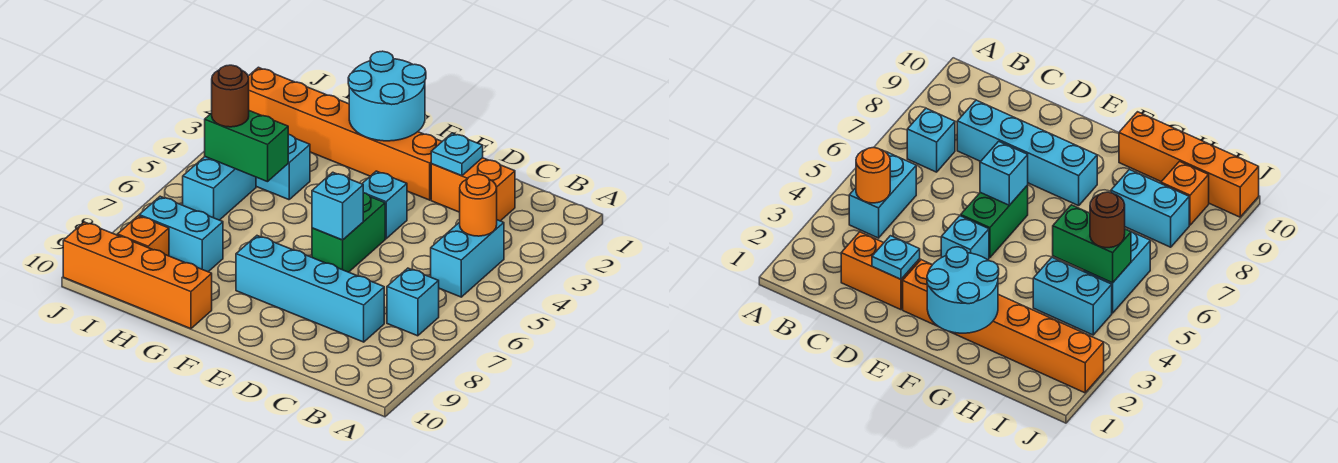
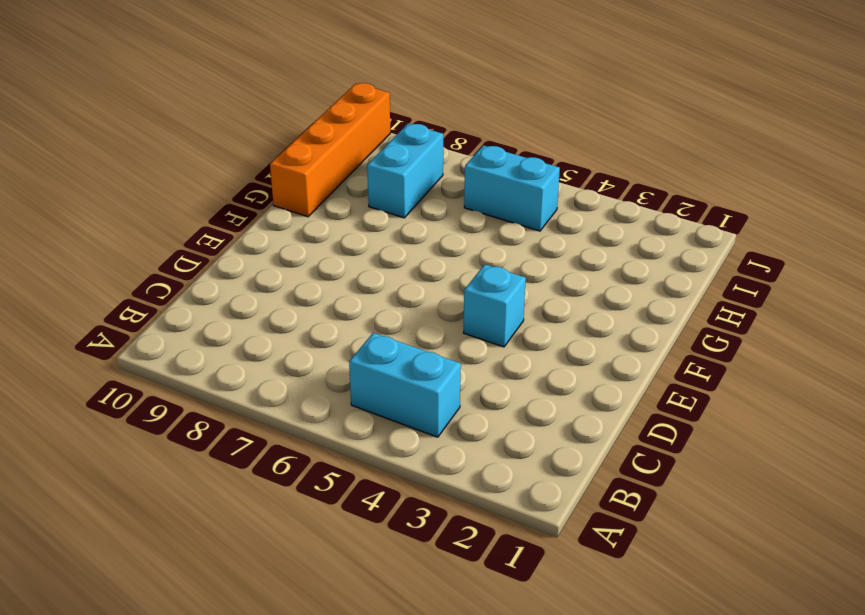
none -> cyan 1x1 brick [387,268,439,336]
none -> orange 1x2 brick [431,158,515,221]
none -> cyan 1x4 brick [236,236,384,342]

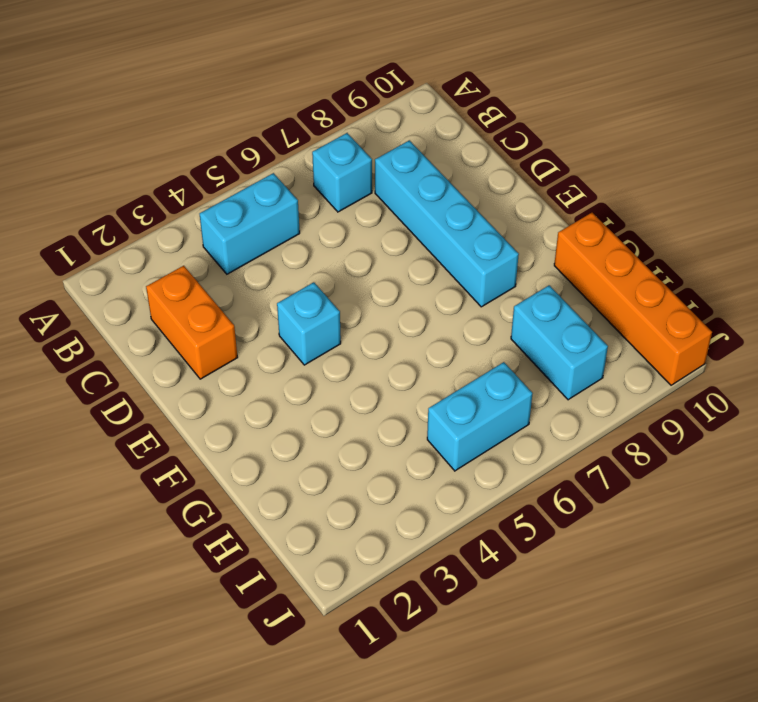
none -> orange 1x6 brick [248,67,442,200]
none -> green 1x2 brick [312,193,385,272]
none -> cyan 1x2 brick [256,135,310,200]

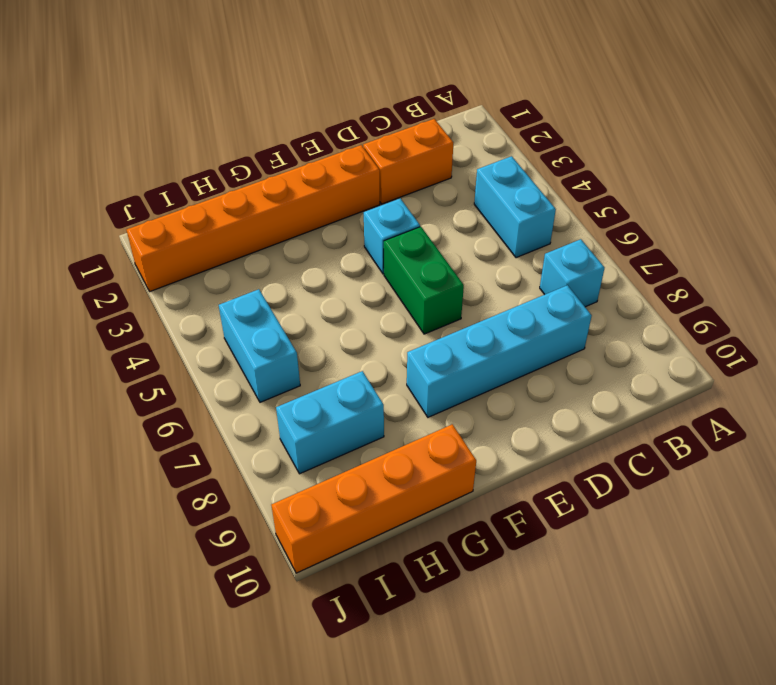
none -> cyan 1x2 brick [256,135,310,200]
none -> orange 1x1 brick [117,216,169,256]
none -> orange 1x1 round brick [460,175,497,236]

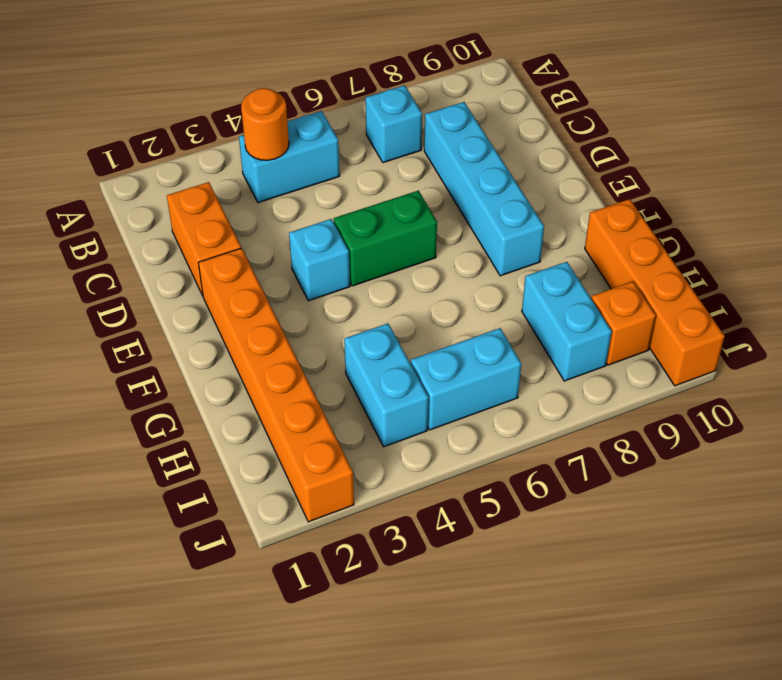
none -> cyan 1x1 plate [431,133,483,176]
none -> cyan 1x1 brick [312,172,363,240]
none -> cyan 2x2 round brick [348,51,426,141]

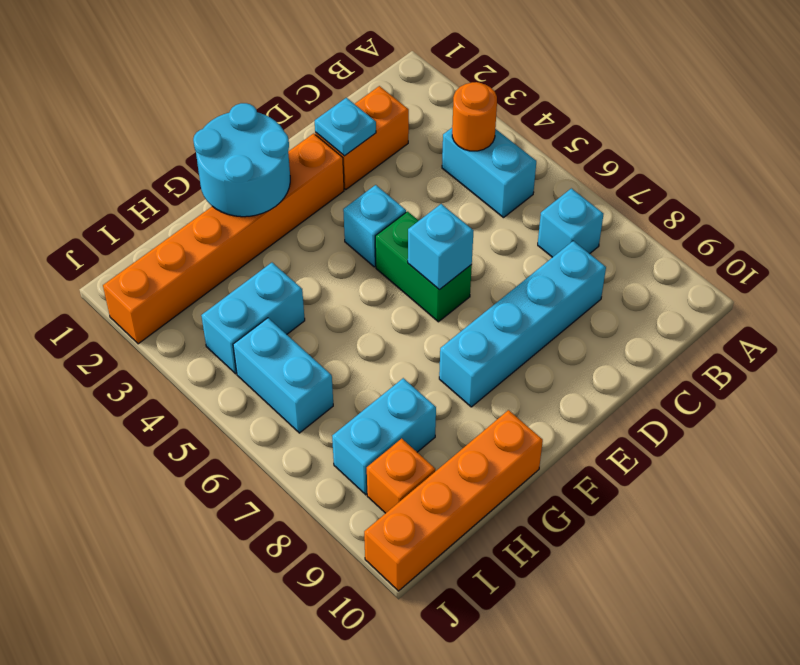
none -> green 1x2 brick [205,111,288,182]
none -> brown 1x1 round brick [212,65,249,127]

